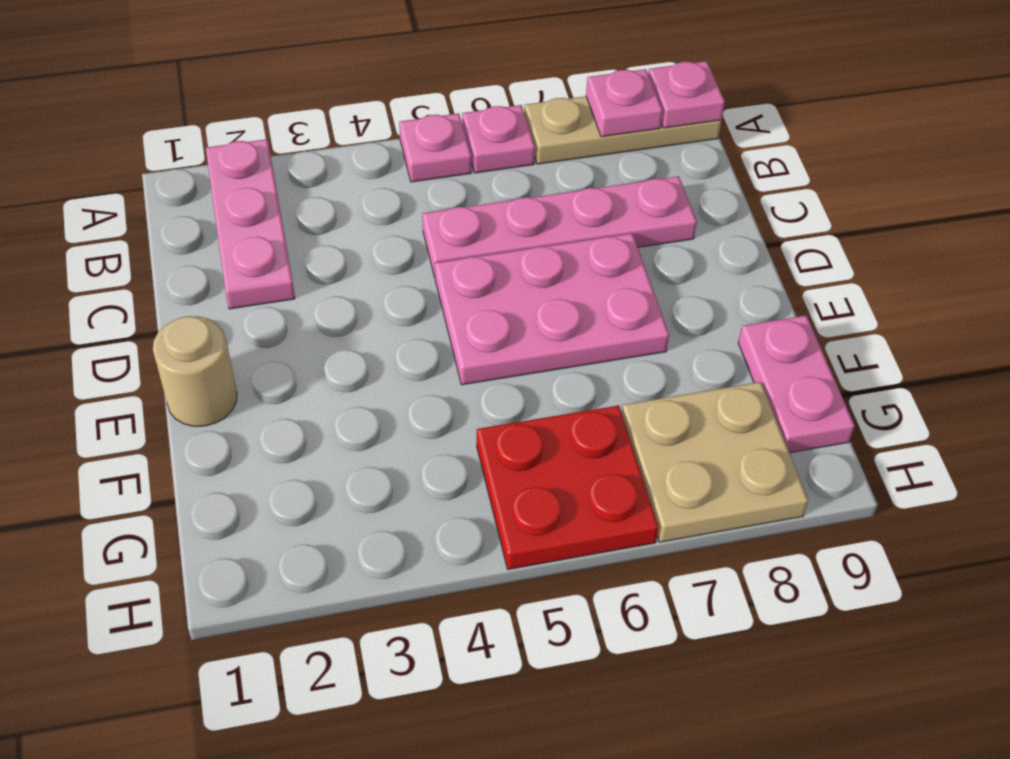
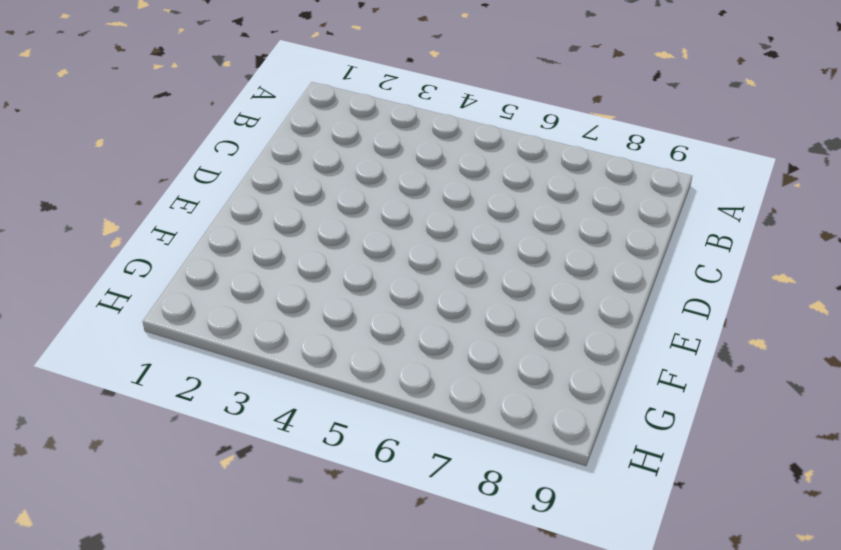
none -> pink 1x3 plate [206,139,295,309]
none -> pink 1x1 plate [399,113,471,182]
none -> pink 1x1 plate [462,105,535,173]

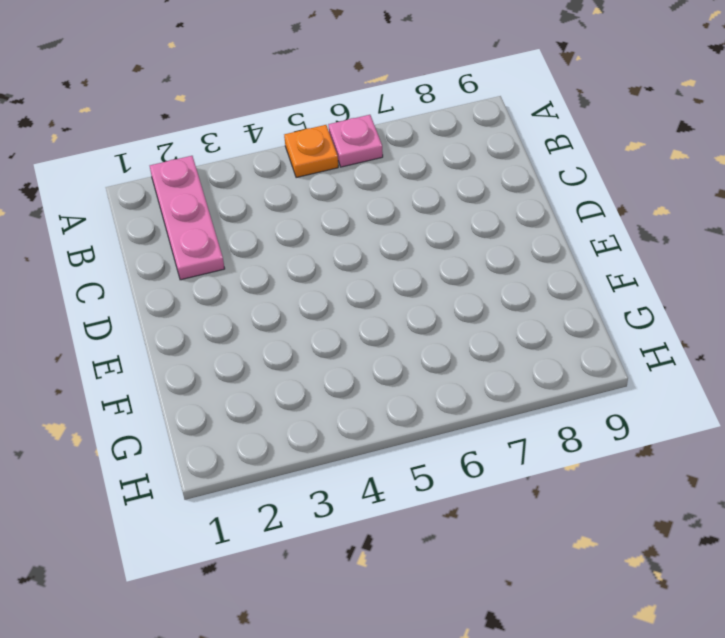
orange 1x1 plate [284,125,338,178] -> pink 1x1 plate [399,113,471,182]
none -> tan 1x3 plate [524,96,721,164]
none -> pink 1x4 plate [422,176,697,277]
none -> pink 2x3 plate [435,233,669,385]

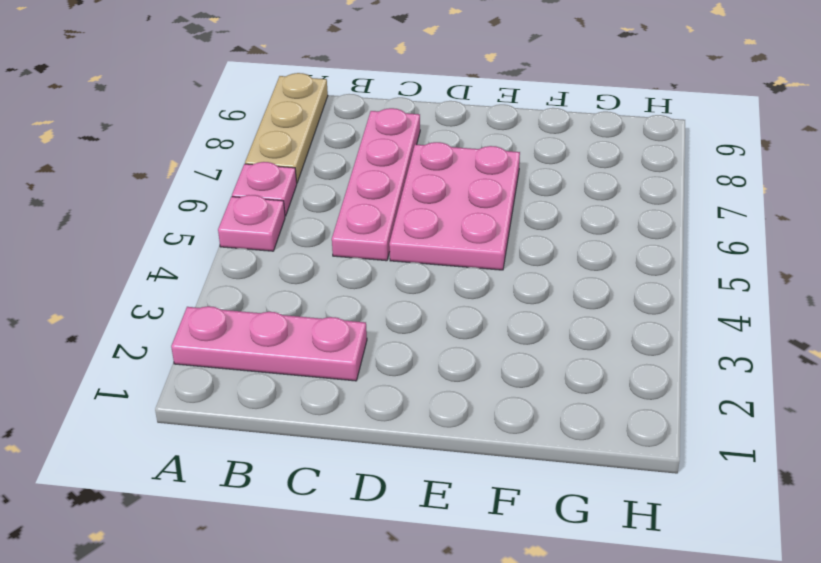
none -> tan 1x1 round brick [153,316,237,426]
none -> pink 1x2 plate [738,316,855,453]
none -> red 2x2 plate [477,406,659,569]

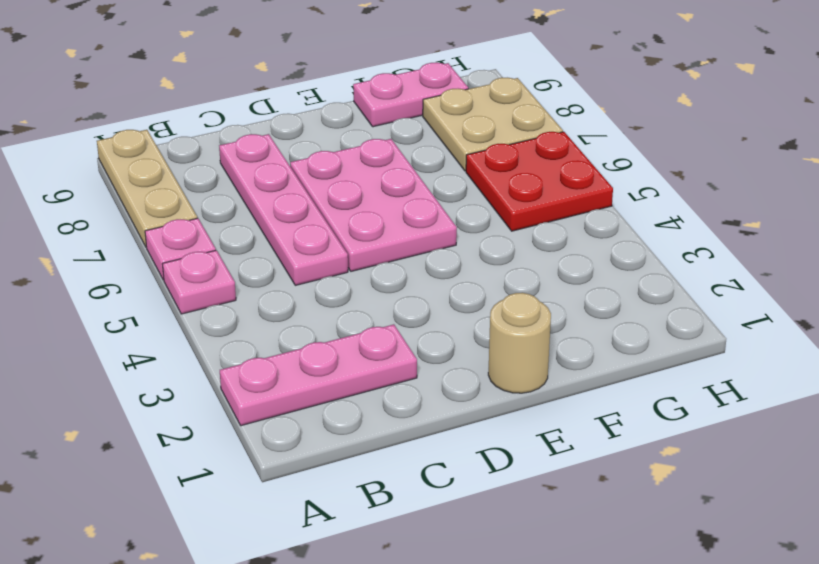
none -> pink 1x1 plate [586,69,663,137]
none -> pink 1x1 plate [648,61,725,128]

